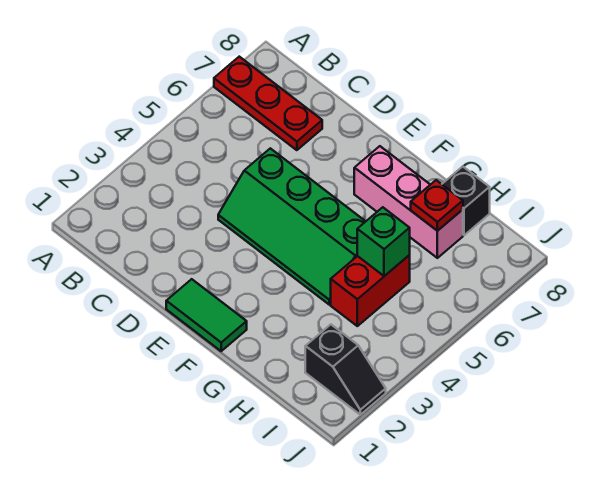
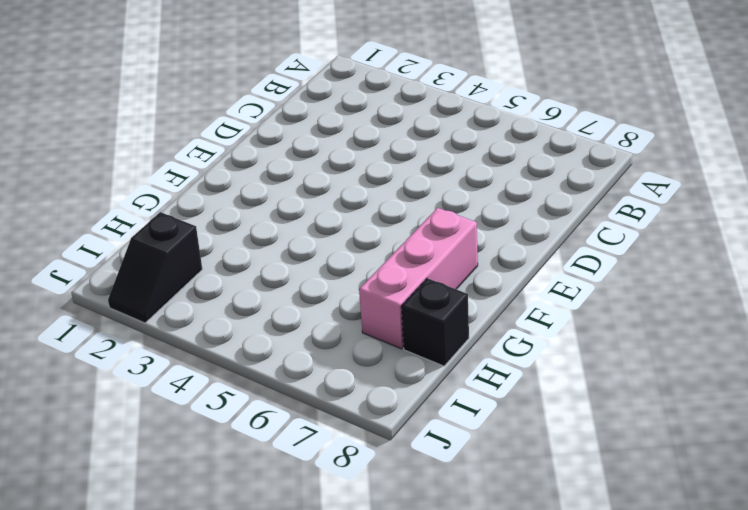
none -> red 1x3 plate [214,57,322,150]
none -> green 2x4 slope [218,148,366,304]

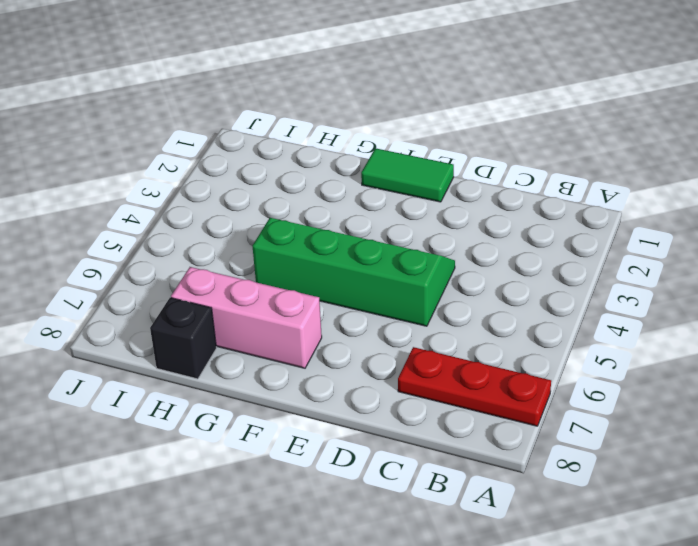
none -> red 1x2 brick [331,255,410,326]
none -> black 1x2 slope [305,325,386,415]

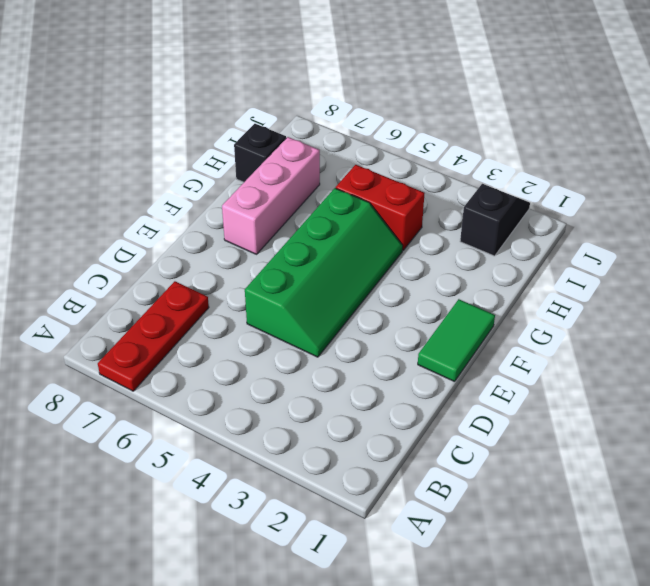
none -> green 1x1 brick [357,207,410,276]
none -> red 1x1 plate [411,180,463,231]

